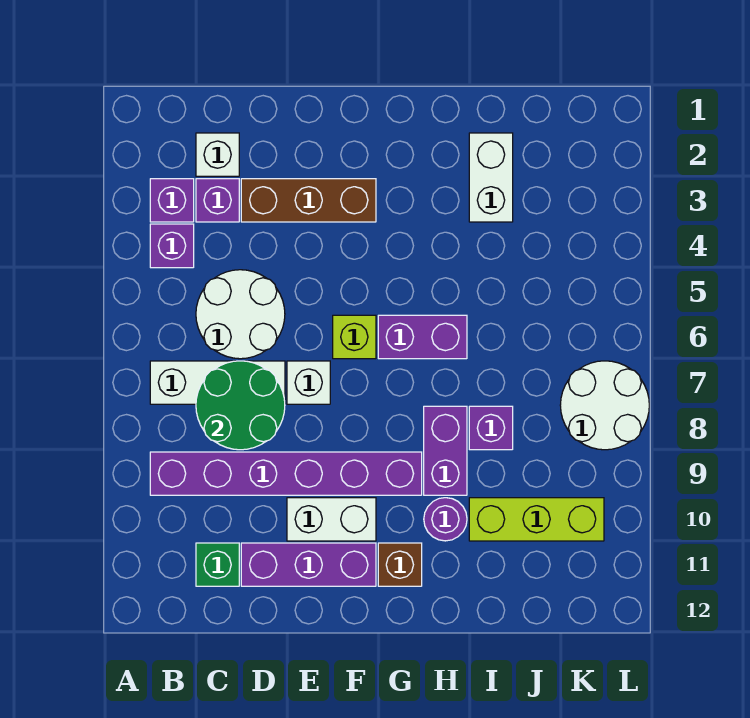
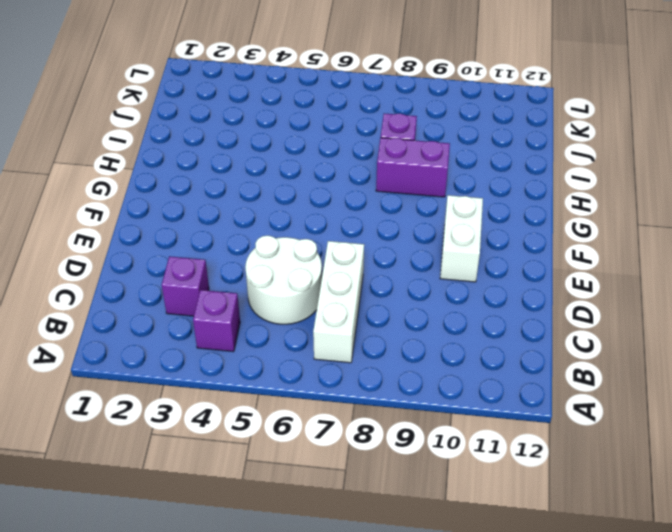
none -> purple 1x1 brick [150,179,194,222]
none -> purple 1x6 brick [150,452,422,495]
none -> white 1x1 brick [196,133,239,176]

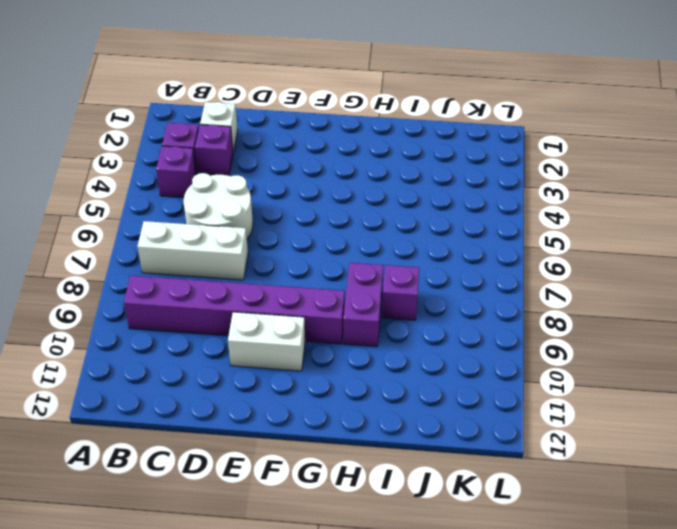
none -> green 1x1 brick [196,543,239,586]
none -> brown 1x3 brick [241,179,376,222]
none -> purple 1x3 brick [241,543,376,586]

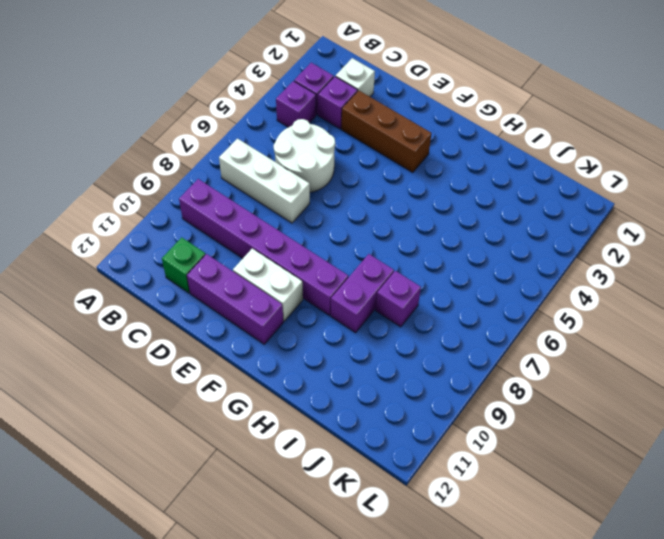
none -> white 1x1 brick [287,361,330,404]
none -> lime 1x1 brick [333,315,376,359]
none -> purple 1x2 brick [378,315,467,359]

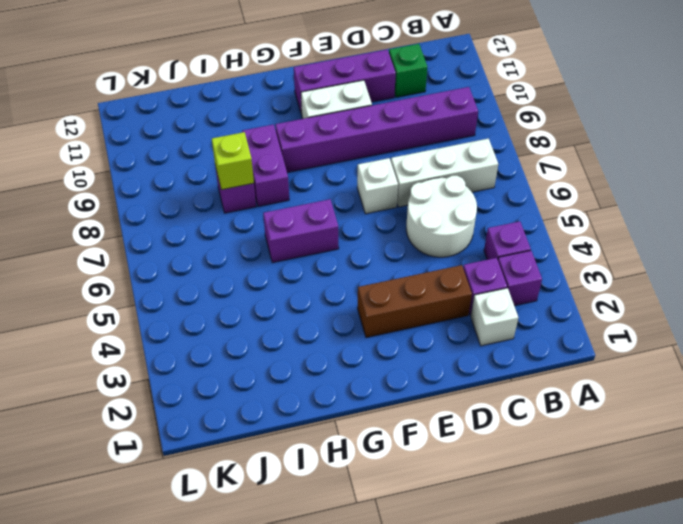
lime 1x1 brick [212,132,254,190] -> lime 1x1 brick moved to [333,315,376,359]
none -> brown 1x1 brick [378,543,422,586]
none -> purple 1x1 round brick [424,498,467,541]
none -> white 1x2 brick [469,133,513,222]

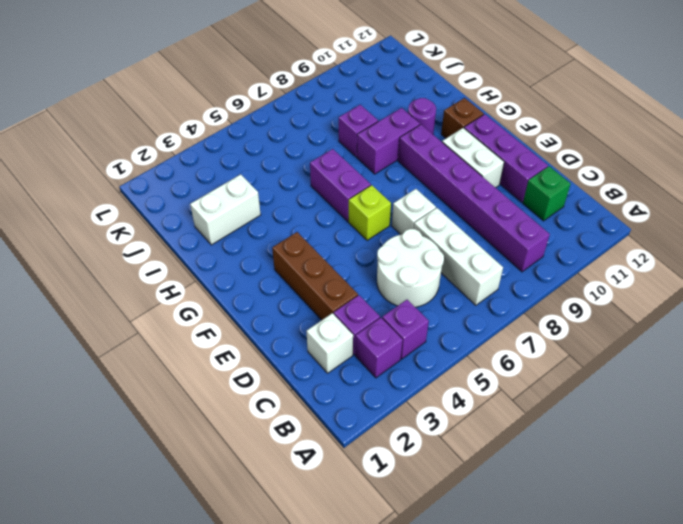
none -> lime 1x3 brick [469,498,604,541]
none -> white 2x2 round brick [560,361,649,450]
none -> green 2x2 round brick [196,361,285,450]

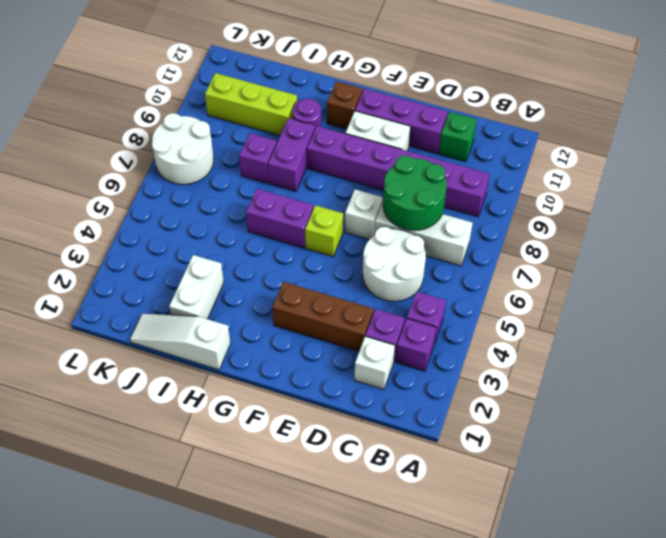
white 1x3 slope [130,314,230,370] -> none

